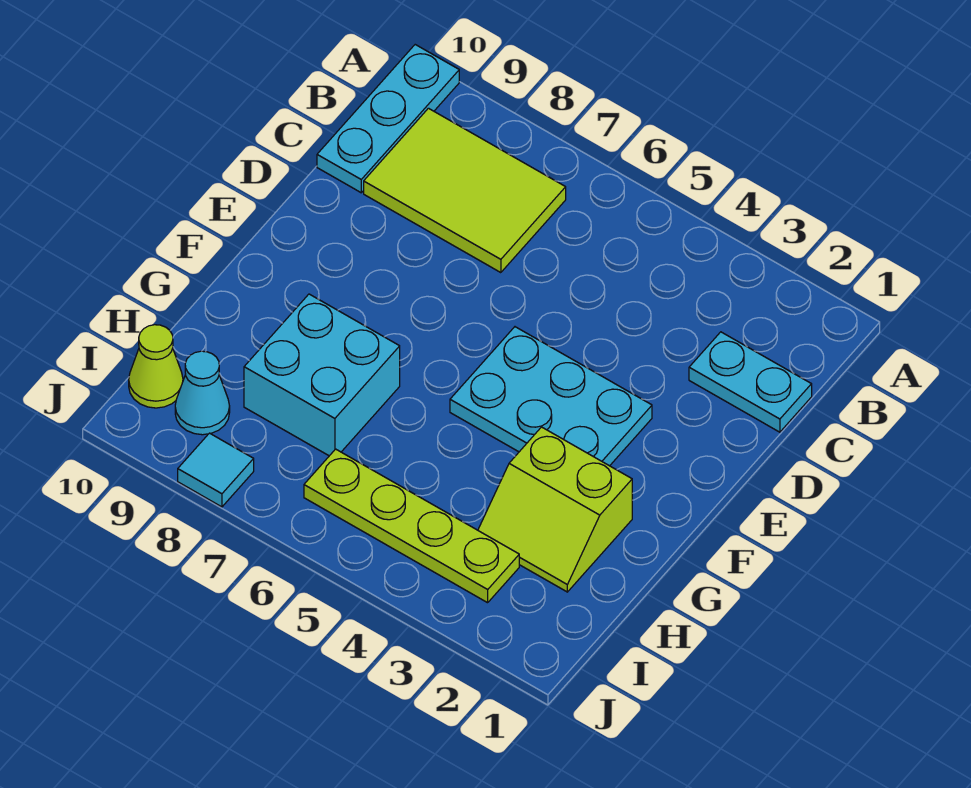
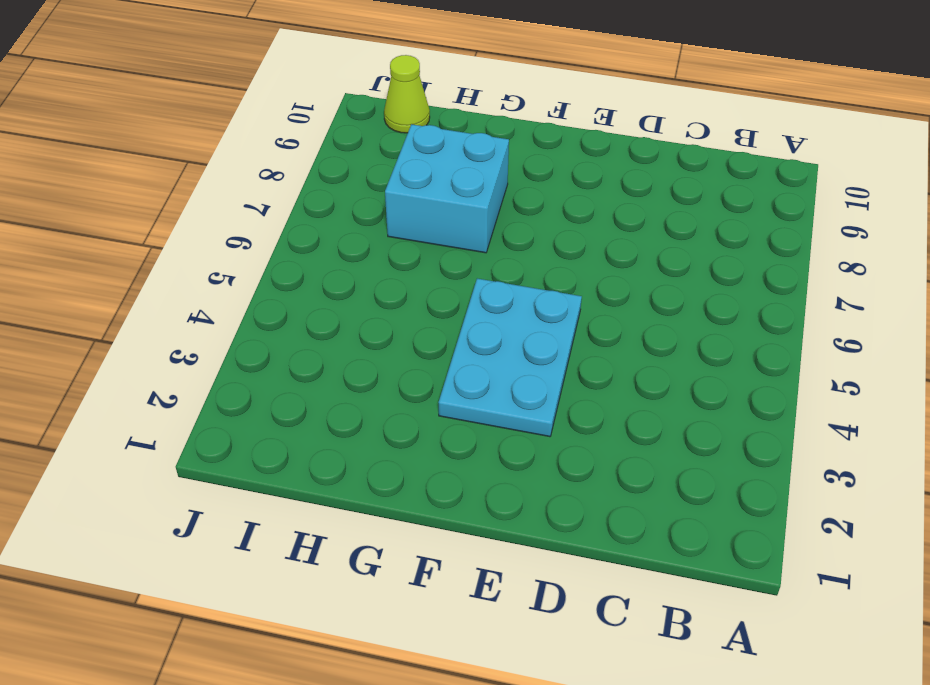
none -> cyan 1x3 plate [317,45,459,193]
none -> lime 2x3 tile [364,108,566,273]

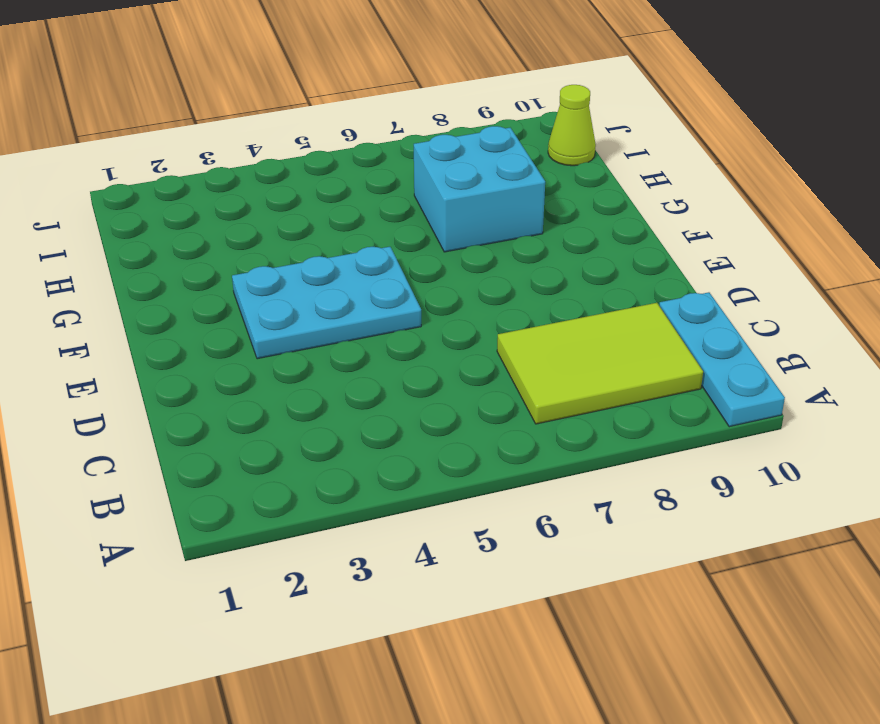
none -> cyan 1x2 plate [689,332,812,432]
none -> lime 2x2 slope [478,427,632,592]

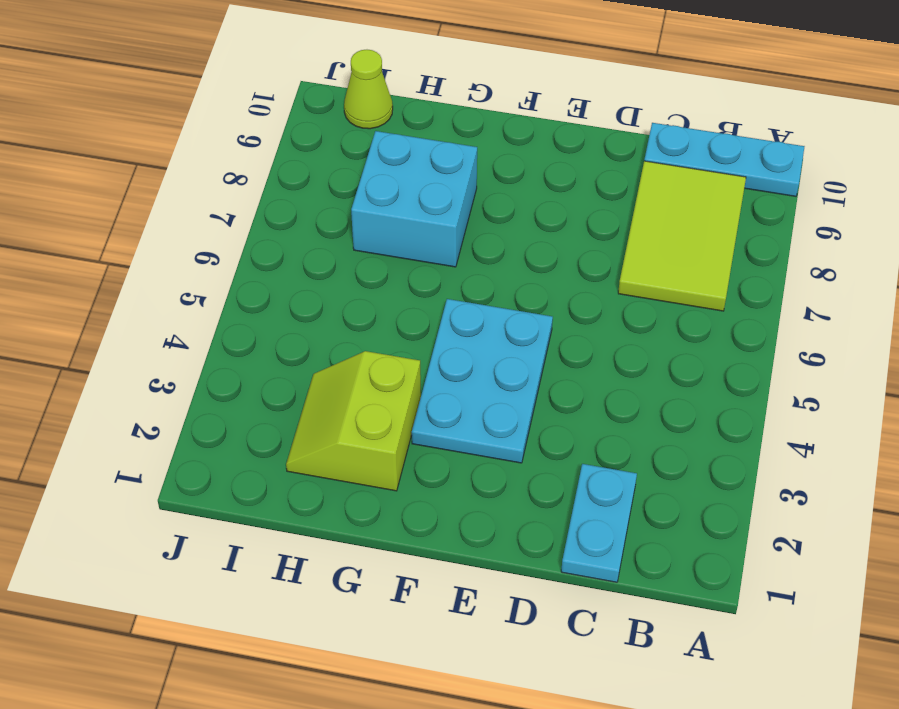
none -> lime 1x4 plate [304,449,519,603]
none -> cyan 1x1 cone [175,351,230,435]

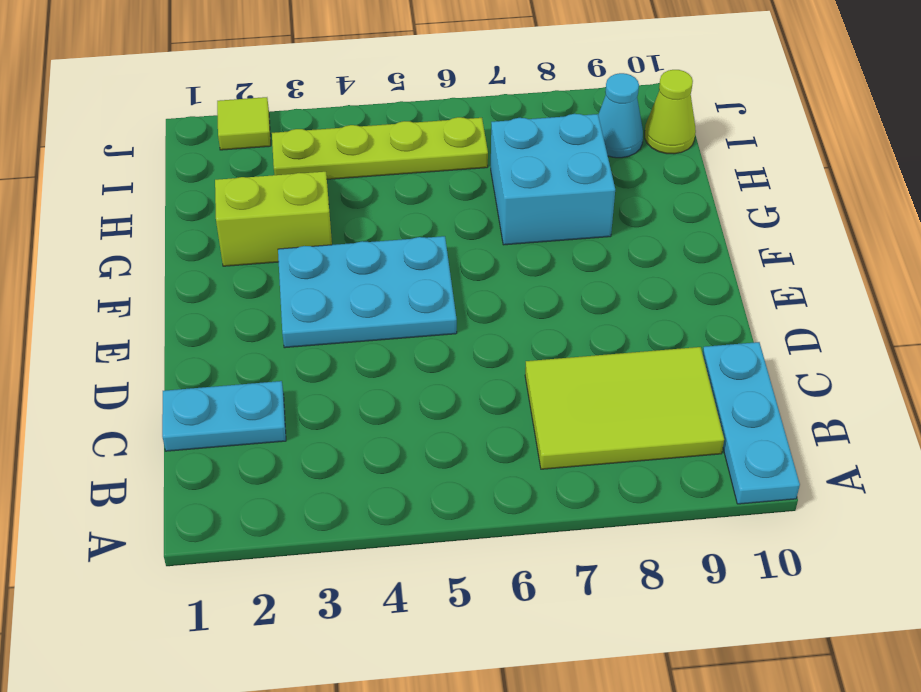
lime 1x1 tile [217,97,271,150] -> none
none -> cyan 1x1 tile [178,433,254,507]

